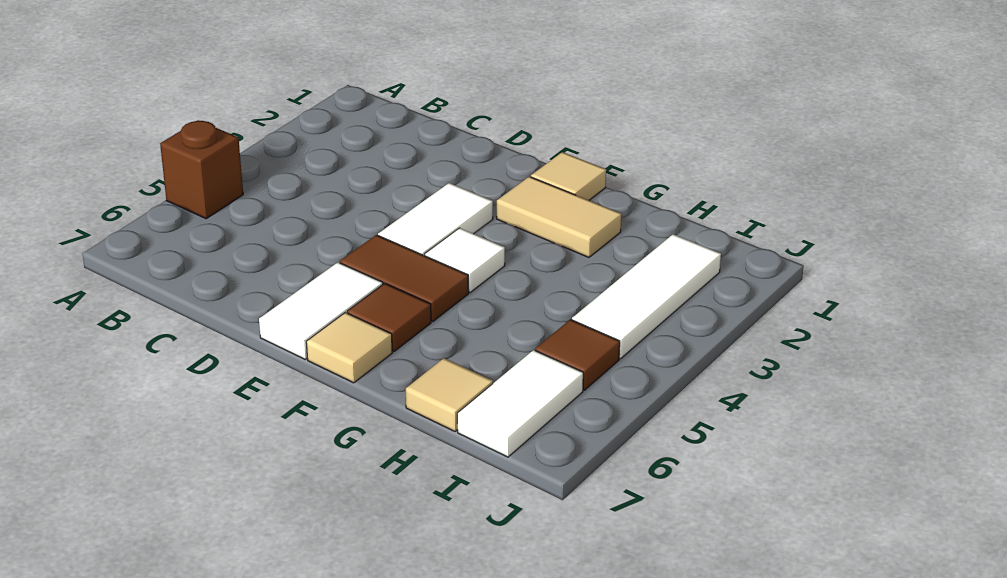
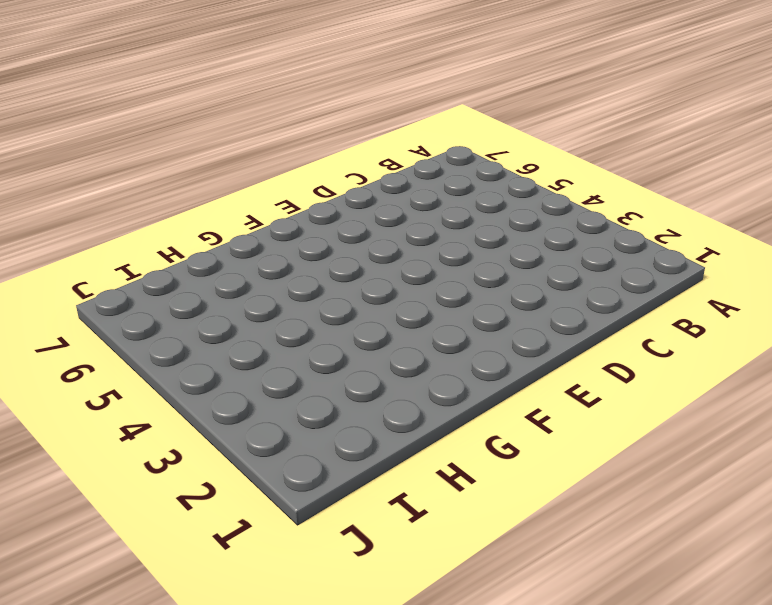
none -> brown 1x1 brick [160,120,243,219]
none -> white 1x2 tile [378,183,493,256]
none -> brown 1x2 tile [340,235,469,321]

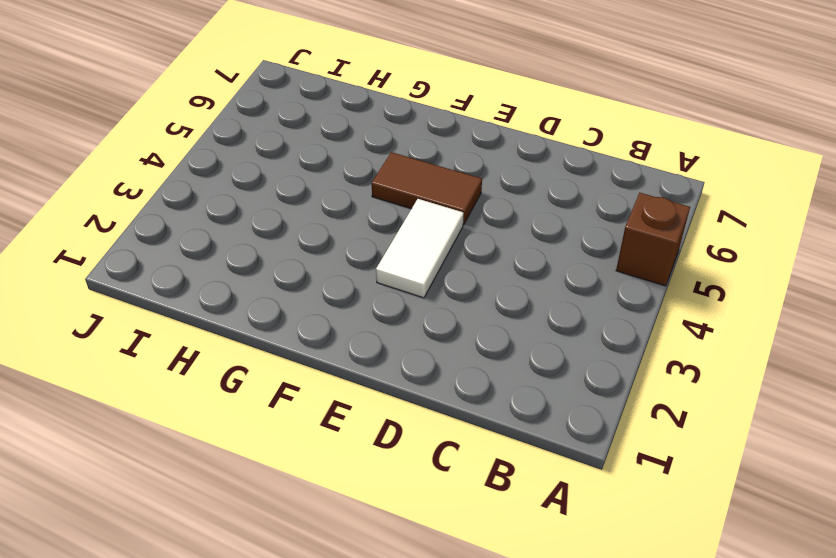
none -> white 1x2 tile [259,262,383,359]
none -> tan 1x1 tile [531,152,606,200]
none -> tan 1x2 tile [497,177,621,257]

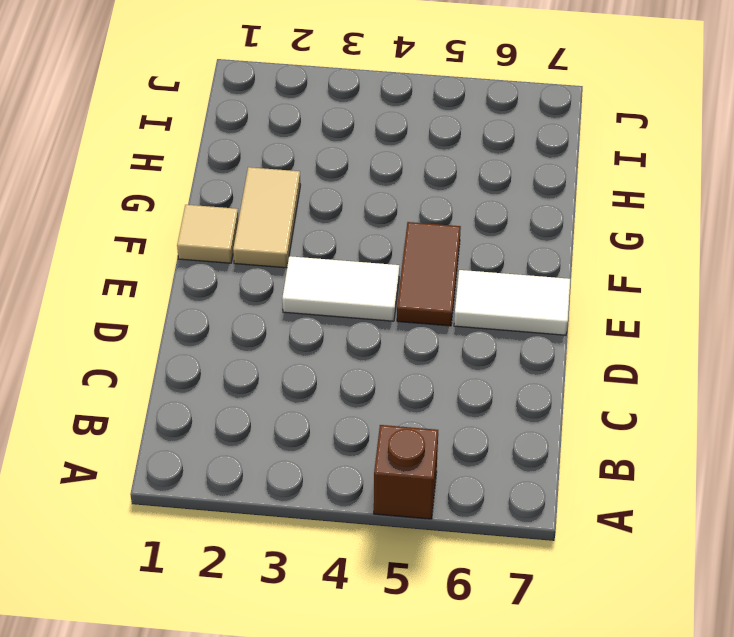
none -> white 1x1 tile [425,228,505,292]
none -> brown 1x1 tile [347,283,431,351]
none -> tan 1x1 tile [306,313,392,383]

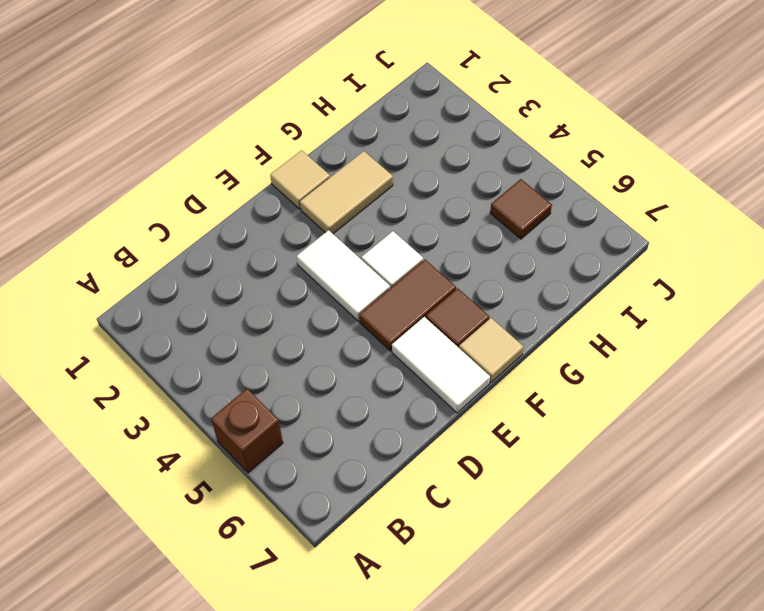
none -> tan 1x1 tile [406,358,493,431]
none -> white 1x3 tile [572,234,721,359]
none -> white 1x2 tile [457,350,583,457]

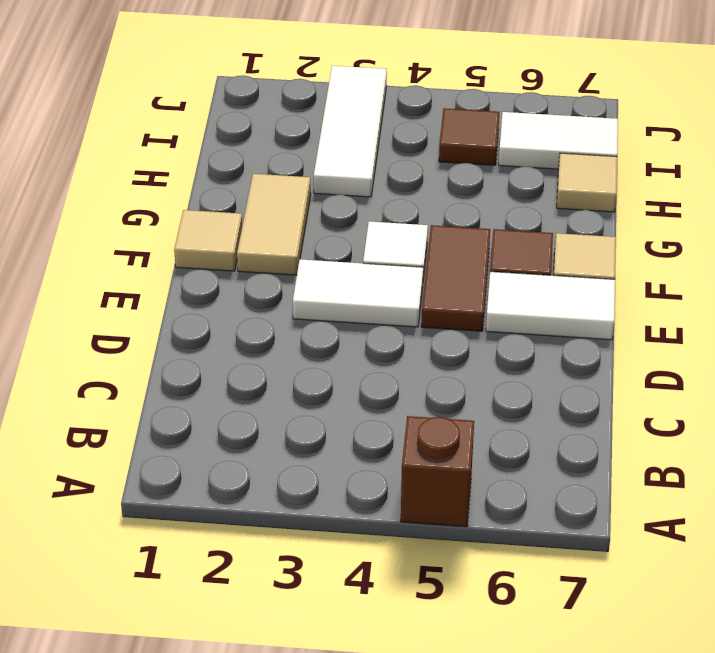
white 1x3 tile [314,66,387,197] -> white 1x3 tile turned to [572,234,721,359]

